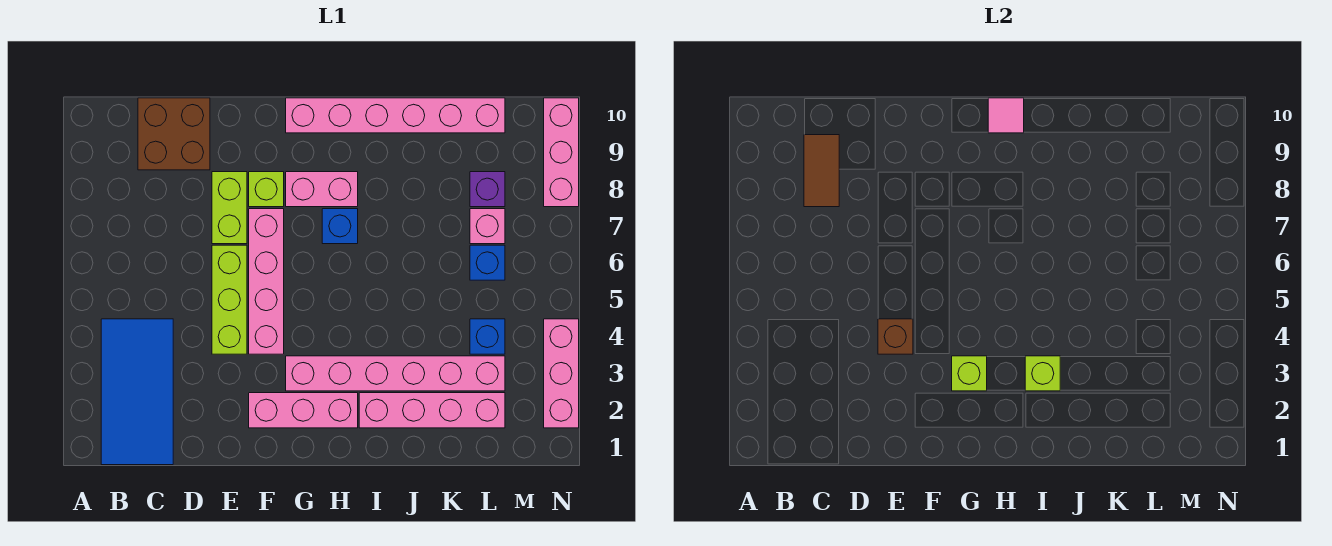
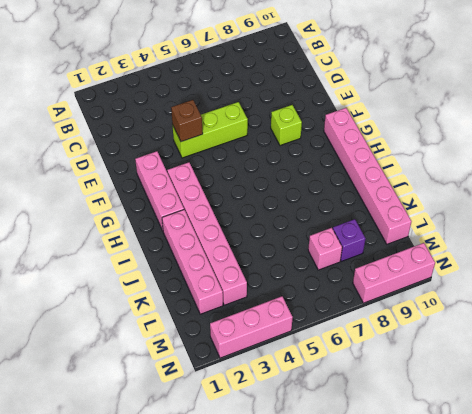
none -> blue 2x4 tile [101,319,173,465]
none -> brown 2x2 brick [138,98,210,170]
none -> lime 1x2 brick [212,172,247,244]

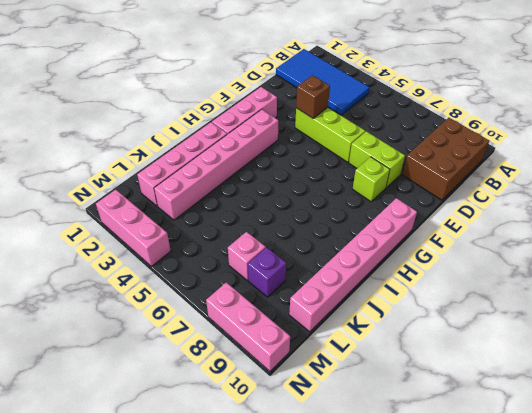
brown 2x3 brick [402,118,489,200] -> brown 2x2 brick [138,98,210,170]
none -> pink 1x4 brick [249,209,284,354]
none -> pink 1x2 brick [286,172,358,207]
none -> blue 1x1 brick [322,209,358,244]

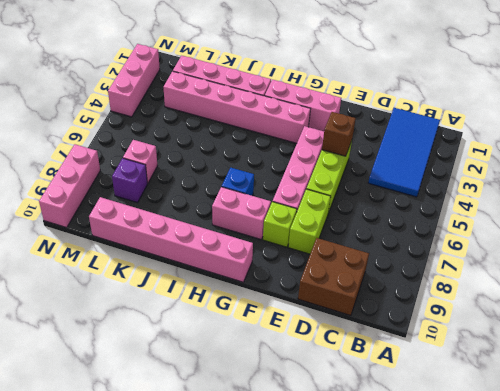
none -> blue 1x1 brick [470,319,505,354]
none -> blue 1x1 brick [470,245,505,280]
none -> brown 1x2 tile [804,135,839,207]

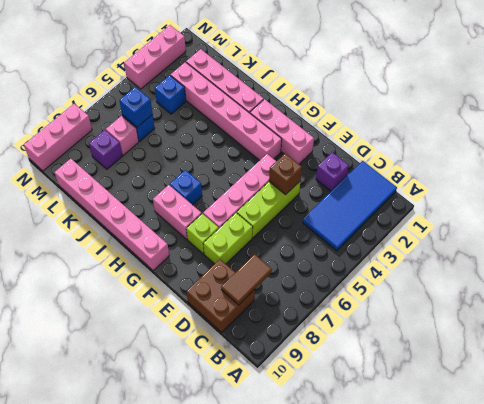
purple 1x1 brick [316,152,349,191] -> none
blue 1x1 brick [119,87,153,127] -> none
none -> lime 1x1 brick [952,356,987,391]
none -> pink 1x1 tile [988,98,1024,133]
none -> lime 1x1 brick [1025,356,1060,391]

